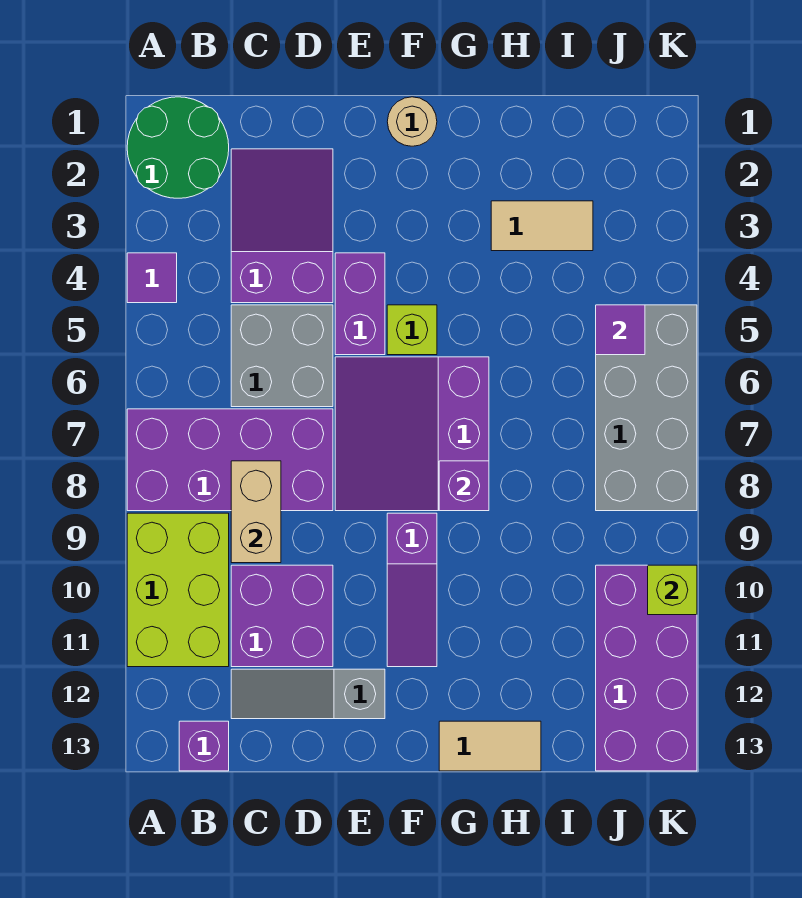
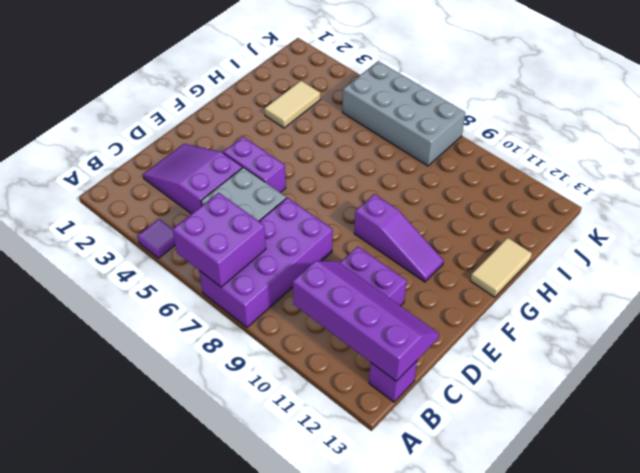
purple 2x2 brick [173,193,266,287] -> none
purple 2x4 slope [293,261,439,381] -> none
none -> green 2x2 round brick [127,97,229,198]
none -> lime 2x3 brick [127,513,229,667]
none -> grey 1x3 slope [231,669,385,719]

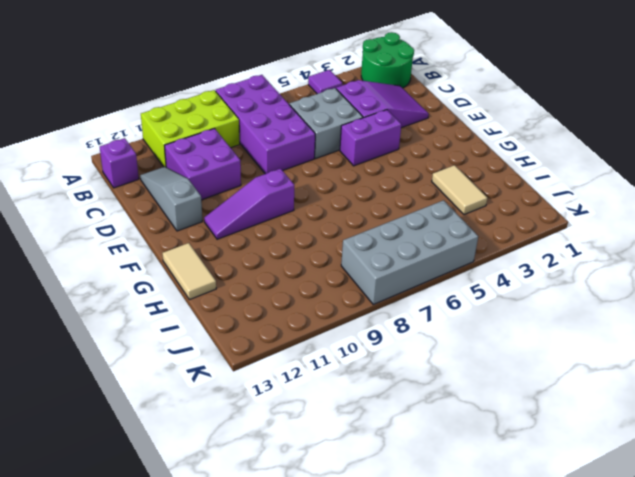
none -> purple 3x3 slope [335,357,489,511]
none -> tan 1x1 round brick [387,97,437,146]
none -> lime 1x1 brick [387,305,437,355]

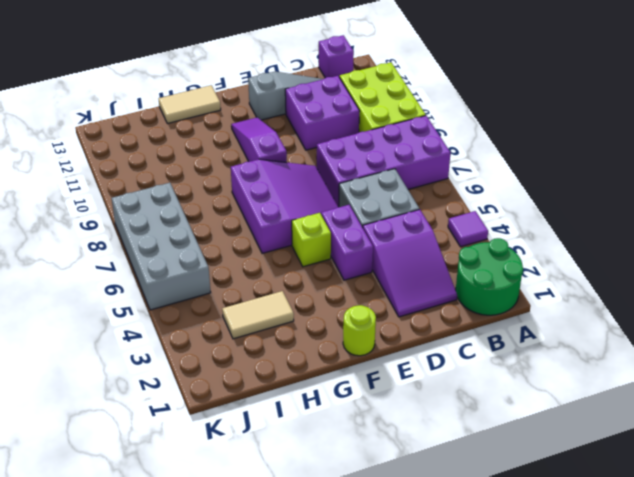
lime 1x1 round brick [343,305,376,356] -> tan 1x1 round brick [387,97,437,146]
none -> purple 2x4 brick [596,565,697,771]
none -> tan 1x2 brick [231,461,281,563]
none -> purple 1x1 brick [439,461,489,511]

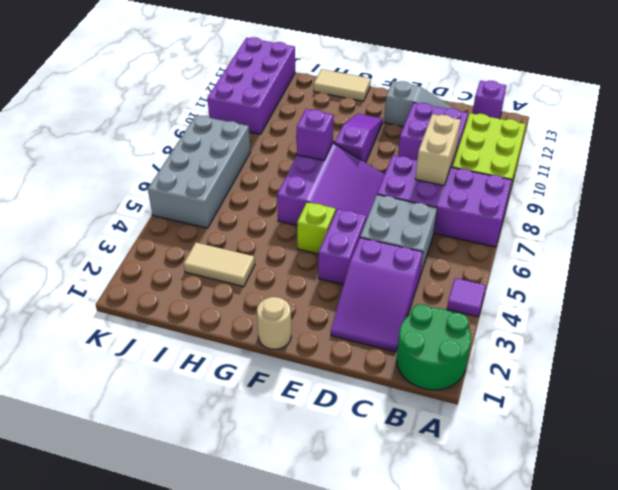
none -> purple 1x1 tile [596,305,645,355]
none -> lime 1x1 brick [648,565,697,615]

